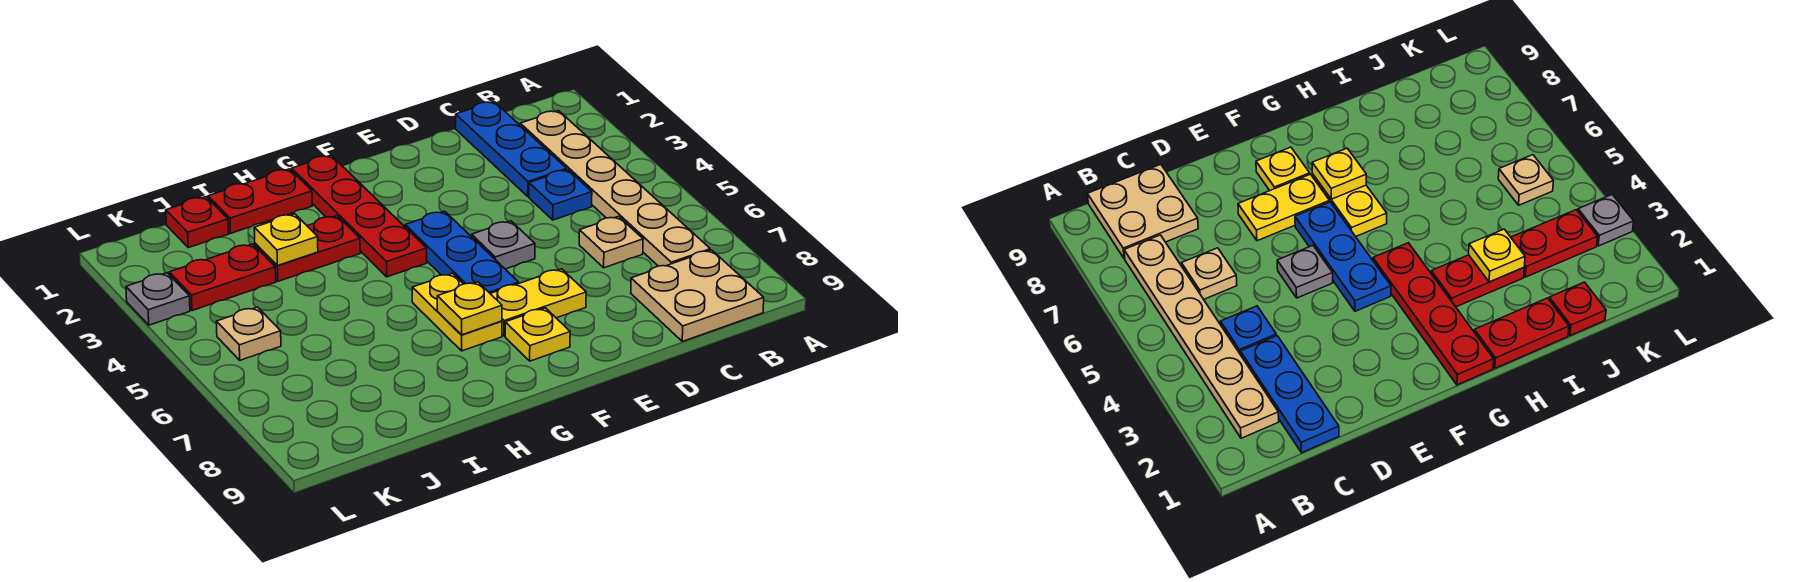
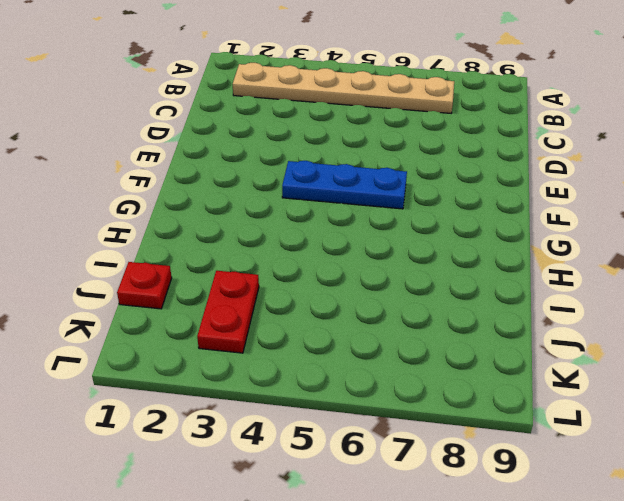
none -> tan 2x2 plate [631,250,764,341]
none -> blue 1x3 plate [456,102,567,197]
none -> blue 1x1 plate [529,170,592,220]

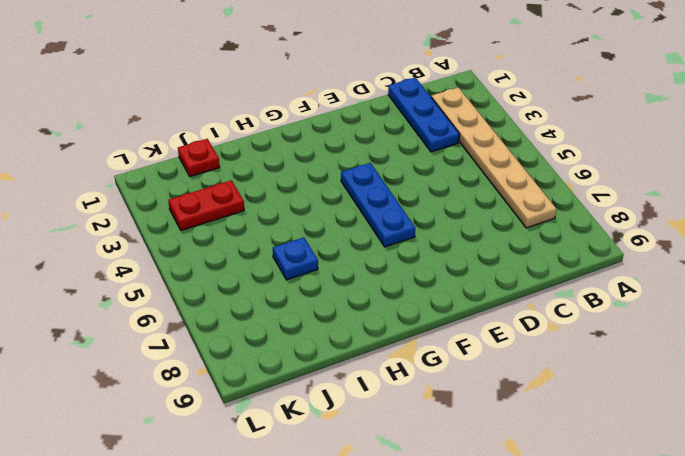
blue 1x1 plate [273,237,318,280] -> blue 1x1 plate moved to [529,170,592,220]
none -> tan 2x2 plate [631,250,764,341]
none -> tan 1x1 plate [579,216,643,268]
none -> grey 1x1 plate [472,221,535,269]

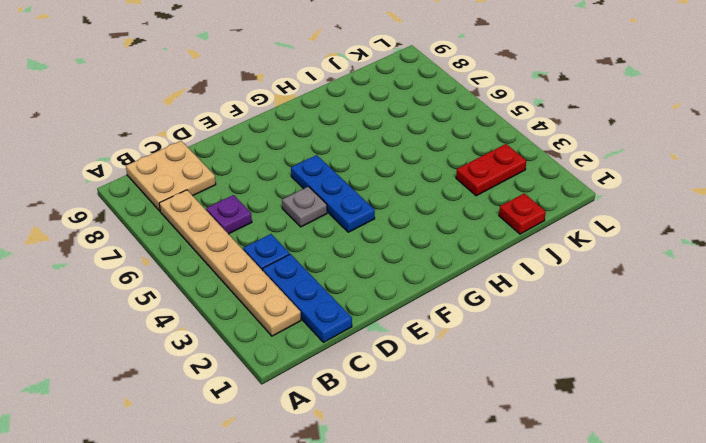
purple 1x1 plate [206,195,252,234] -> tan 1x1 plate [579,216,643,268]
none -> yellow 1x2 plate [490,269,586,336]
none -> yellow 1x1 plate [505,308,570,361]
none -> red 1x4 plate [292,155,427,277]

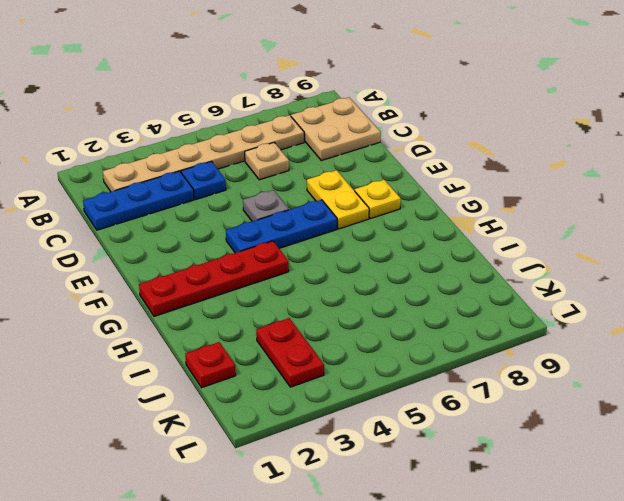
none -> yellow 1x2 plate [412,273,502,351]
none -> red 1x2 plate [208,169,312,233]
none -> red 1x2 plate [255,216,360,281]

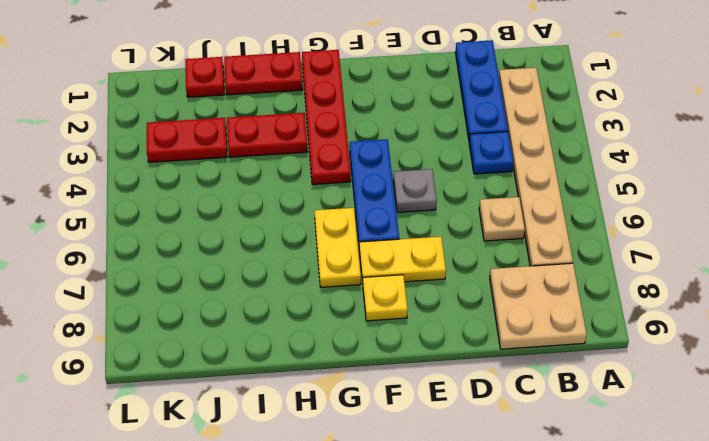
none -> tan 1x1 plate [216,307,281,360]
none -> grey 1x1 plate [126,273,190,325]
none -> yellow 1x1 plate [437,282,502,335]

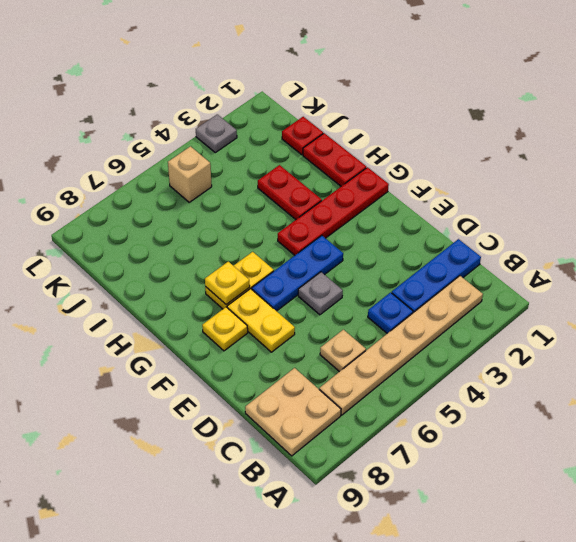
tan 1x1 brick [168,146,212,202] -> tan 1x1 plate [216,307,281,360]
none -> red 1x2 plate [169,244,276,311]
none -> yellow 1x1 plate [254,214,318,266]

